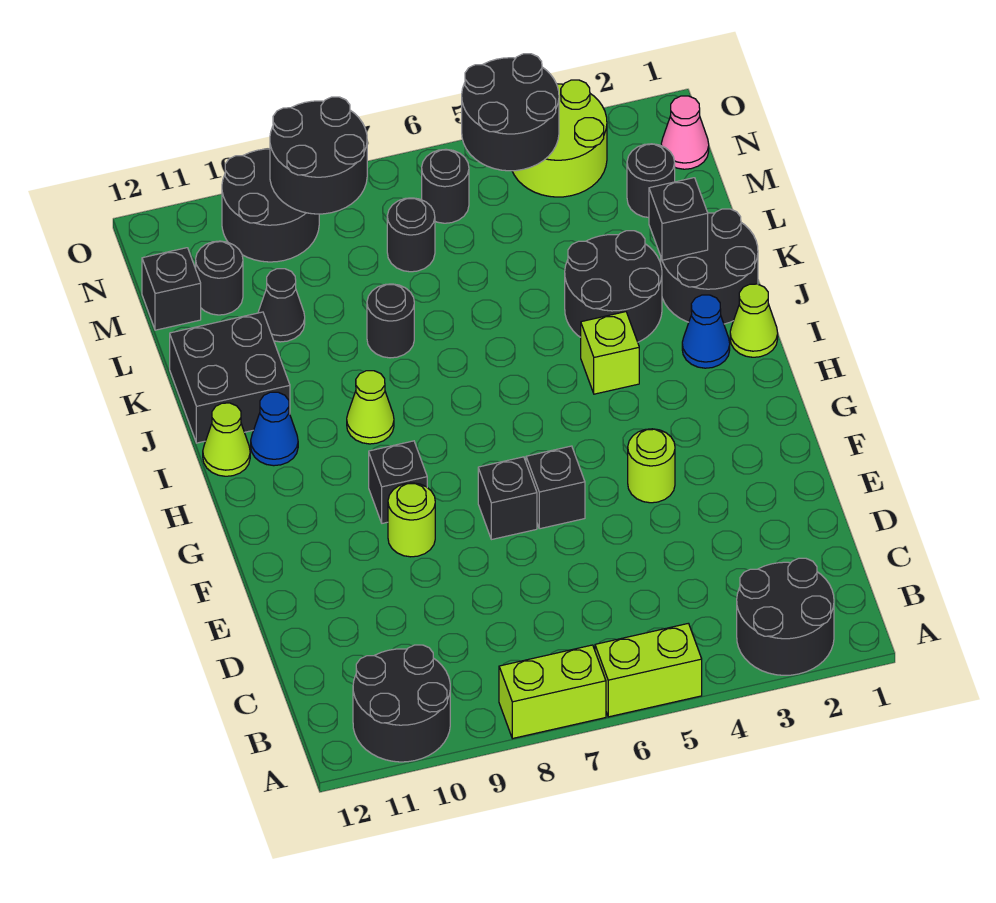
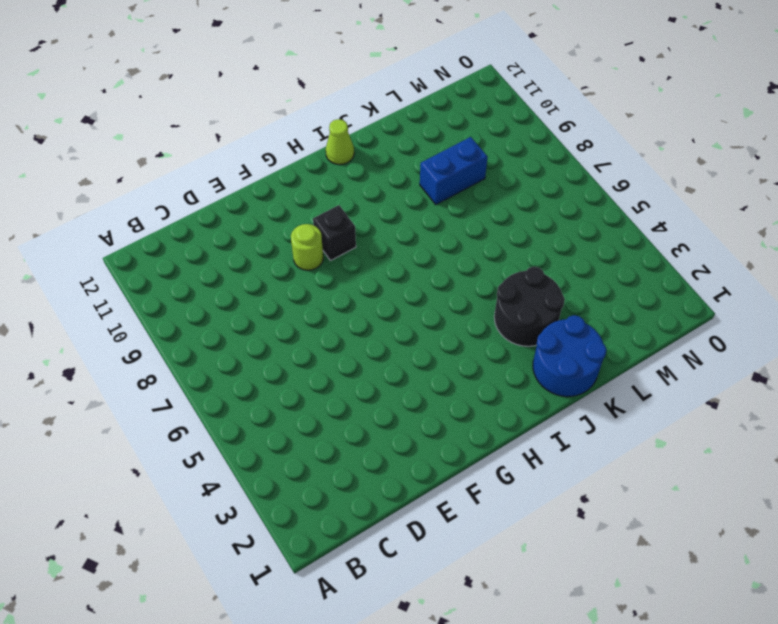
blue 2x2 round brick [533,315,607,397] -> black 2x2 round brick [661,209,758,324]
blue 1x2 brick [420,137,488,205] -> none
none -> black 2x2 round brick [737,558,834,675]
none -> lime 1x2 brick [595,623,702,717]
none -> lime 1x2 brick [499,645,606,739]
none -> black 2x2 round brick [353,645,450,762]

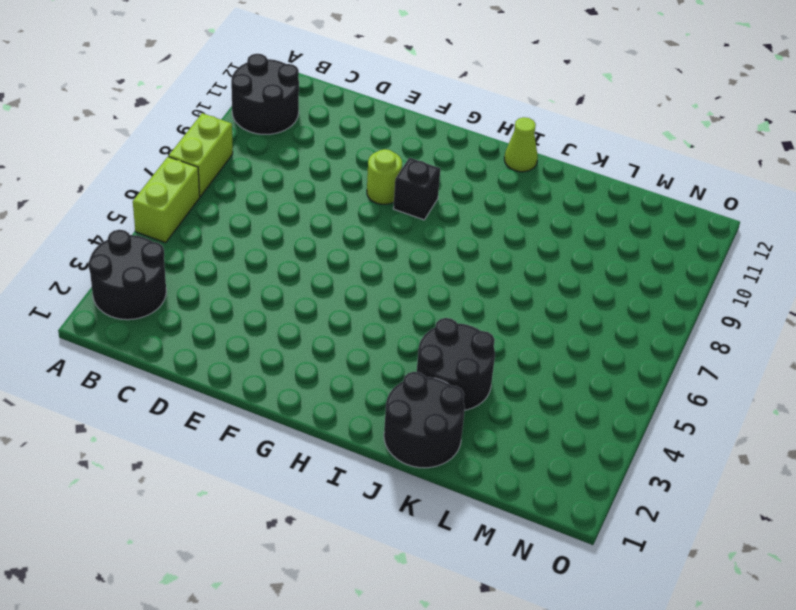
none -> lime 1x1 round brick [628,429,675,503]
none -> black 1x1 brick [526,446,585,529]
none -> black 1x1 brick [478,457,537,540]
none -> lime 1x1 cone [730,284,778,357]

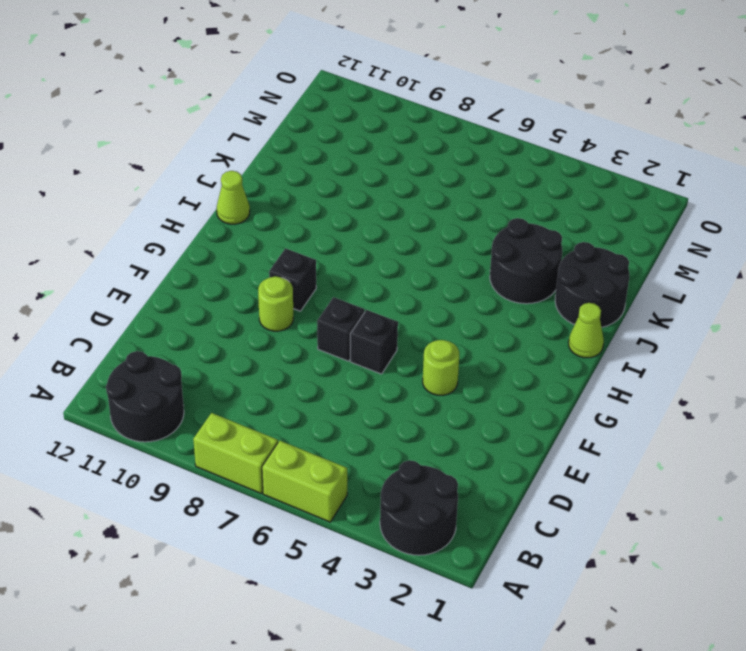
none -> blue 1x1 cone [682,295,730,368]
none -> lime 1x1 brick [581,312,639,394]
none -> lime 1x1 cone [347,371,394,444]
none -> blue 1x1 cone [251,392,298,466]

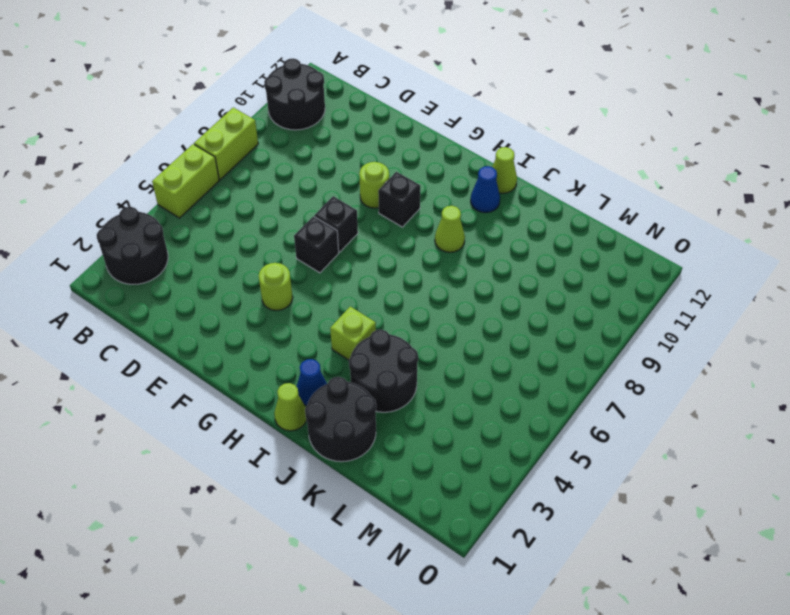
none -> black 2x2 brick [170,312,290,443]
none -> black 1x1 round brick [367,284,414,358]
none -> black 1x1 cone [258,269,305,342]
none -> black 1x1 round brick [627,144,675,218]

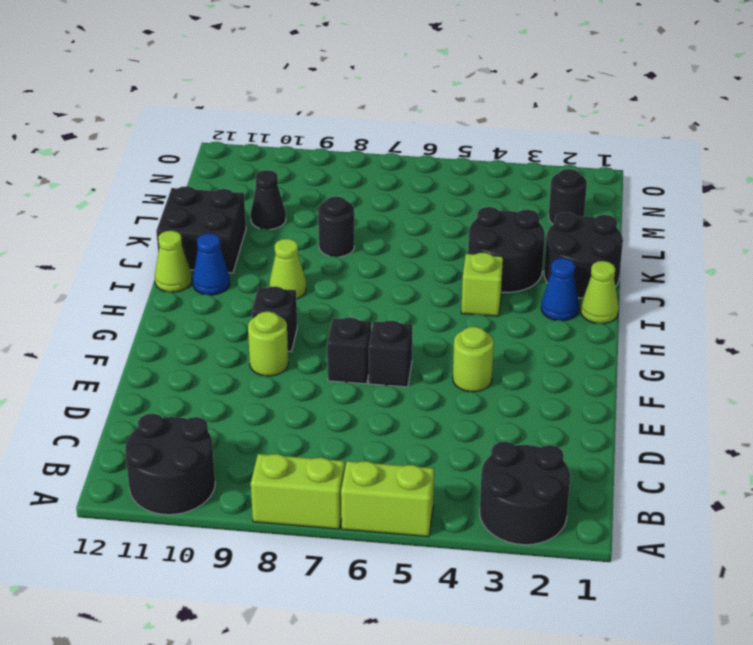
none -> black 1x1 round brick [387,198,435,272]
none -> black 1x1 round brick [196,241,243,315]
none -> black 1x1 brick [142,248,201,330]
none -> pink 1x1 cone [661,96,709,169]

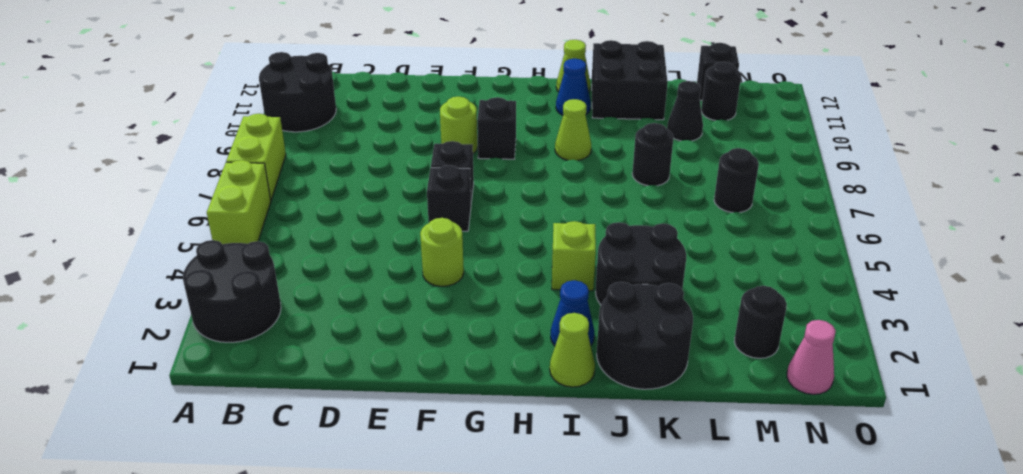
none -> lime 2x2 round brick [512,80,607,197]
none -> black 1x1 round brick [422,149,469,223]
none -> black 2x2 round brick [222,149,319,262]
none -> black 1x1 brick [649,178,708,260]

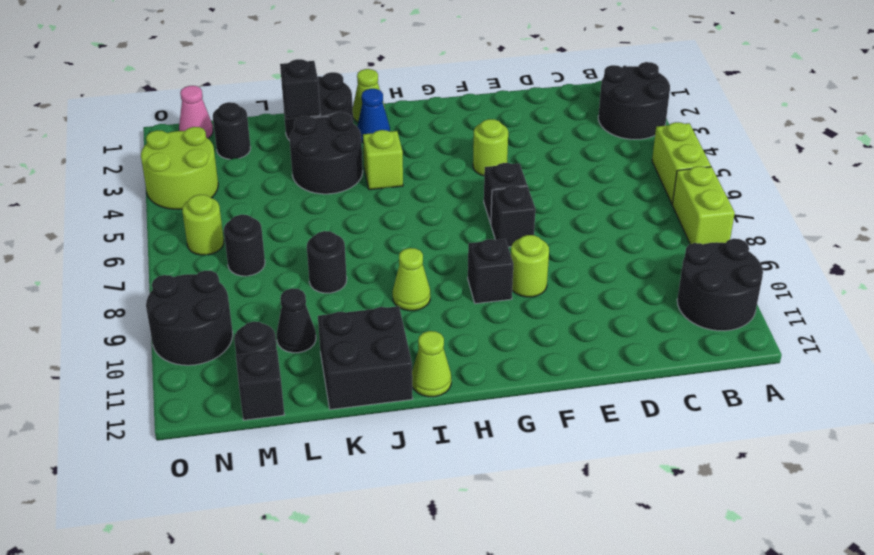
lime 1x1 round brick [182,195,224,255] -> black 1x1 round brick [422,149,469,223]
none -> blue 1x1 cone [251,392,298,466]
none -> black 2x2 round brick [462,54,559,171]
none -> black 2x2 round brick [270,97,367,214]

